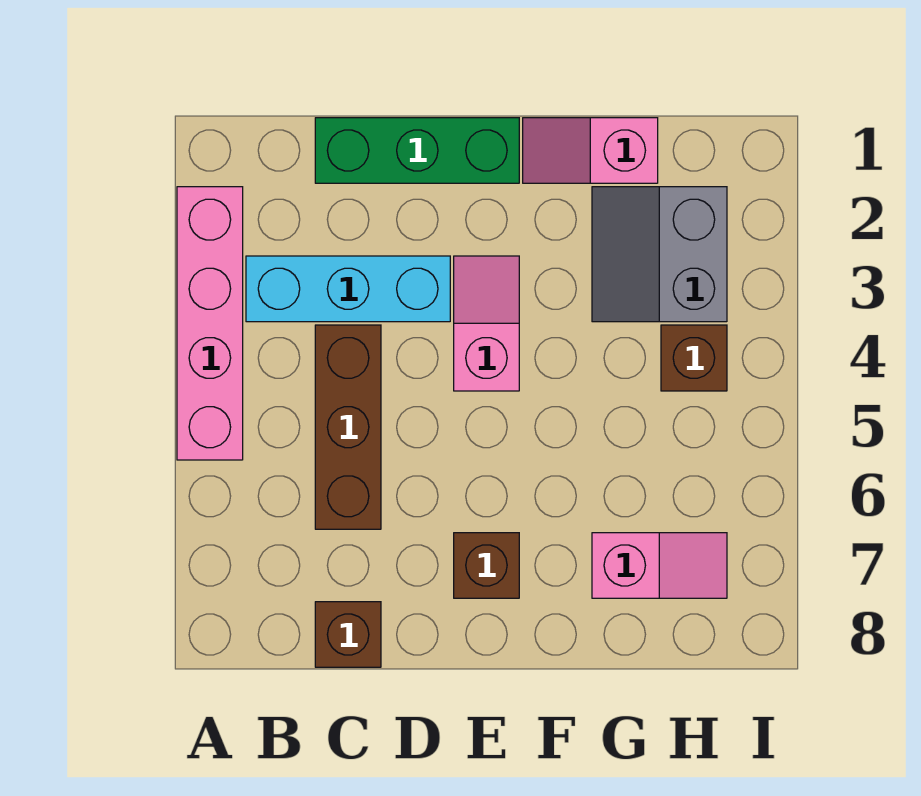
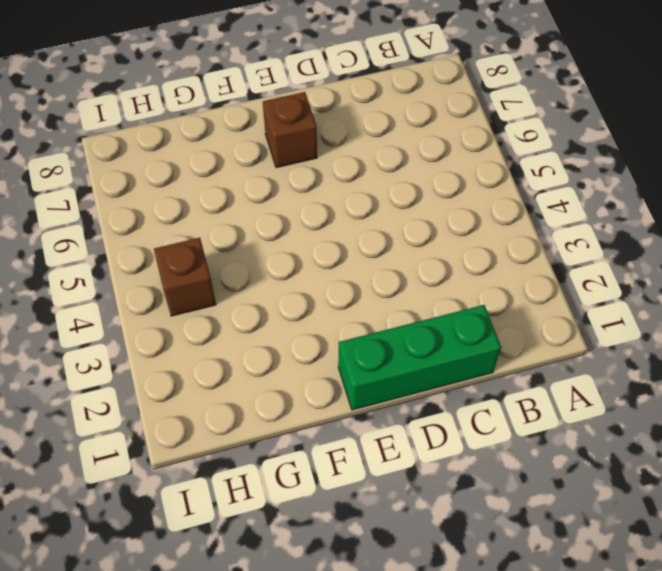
none -> pink 1x4 brick [177,187,243,460]
none -> cyan 1x3 brick [246,256,450,322]

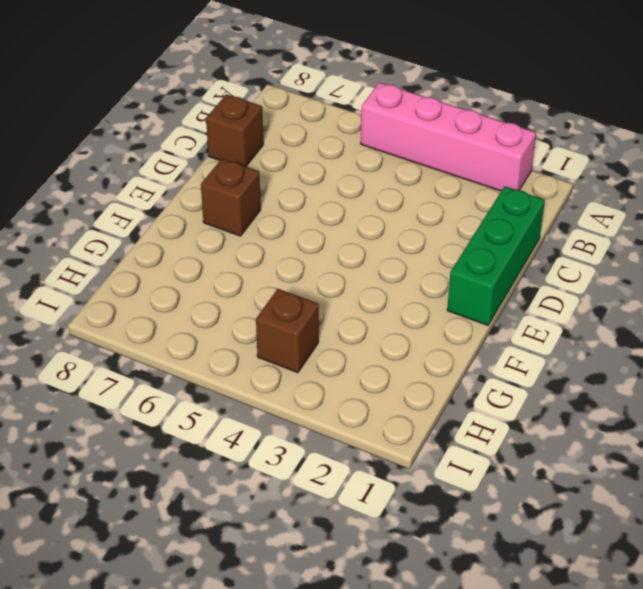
none -> cyan 1x3 brick [246,256,450,322]
none -> brown 1x3 brick [315,325,381,529]

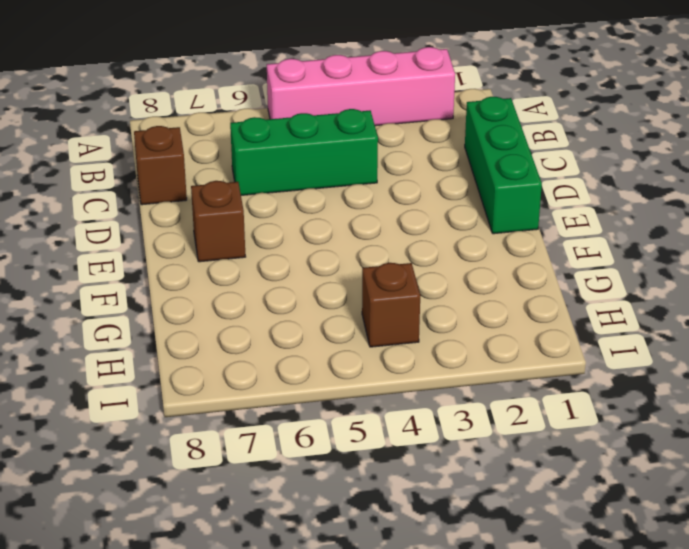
green 1x3 brick [230,109,378,195] -> brown 1x3 brick [315,325,381,529]
none -> cyan 1x3 brick [246,256,450,322]
none -> pink 1x2 slope [454,256,519,391]

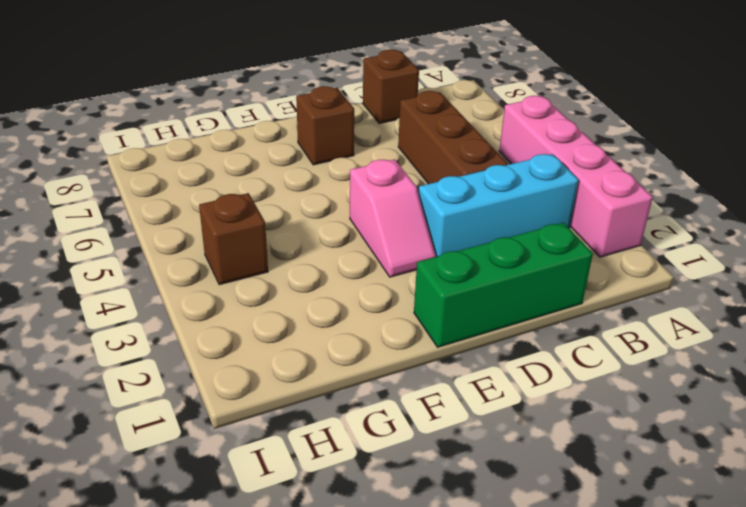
none -> pink 1x2 slope [523,118,658,183]
none -> grey 2x2 slope [592,187,727,322]

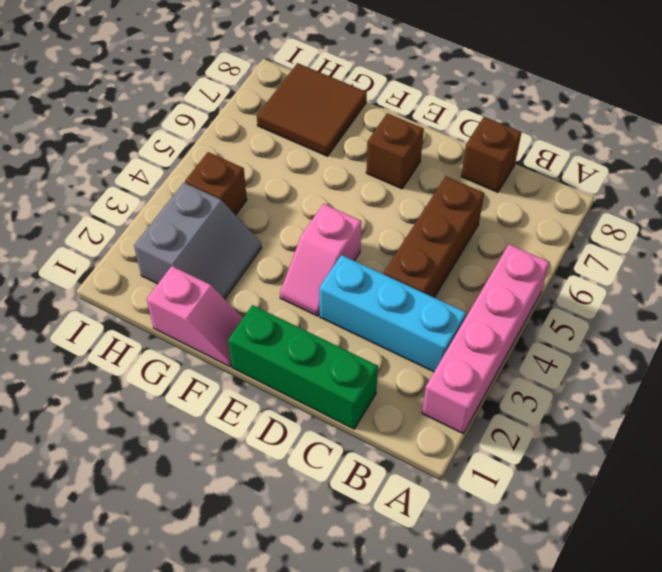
brown 2x2 tile [257,63,367,156] -> pink 1x2 slope [592,533,727,598]

